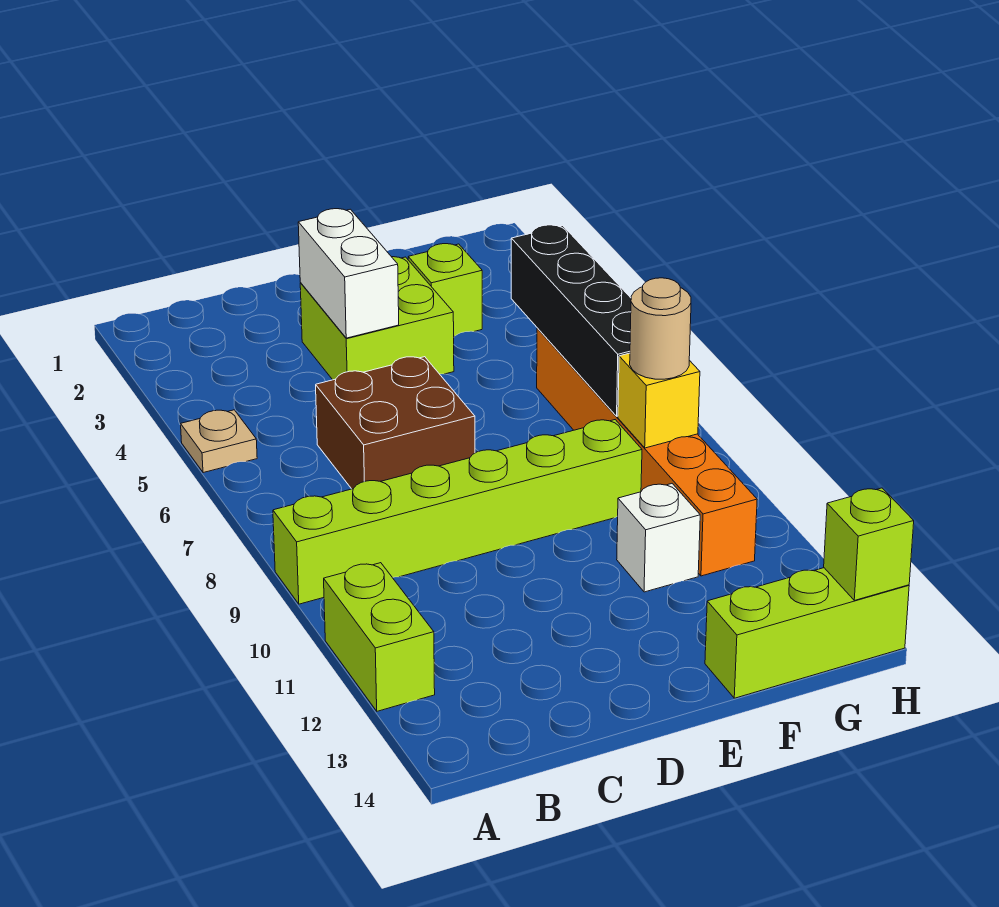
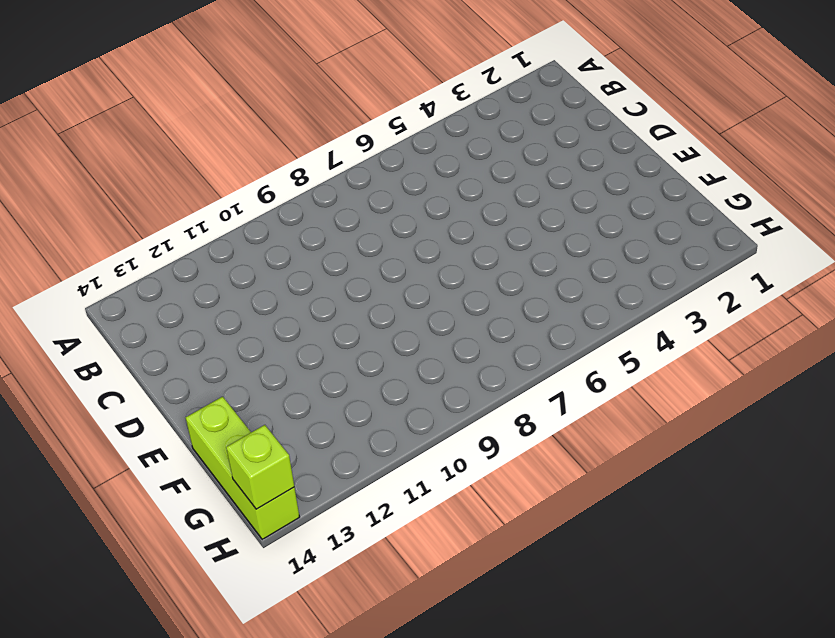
none -> tan 1x1 plate [181,410,257,473]
none -> lime 1x6 brick [273,420,642,604]
none -> lime 1x2 brick [324,563,435,711]

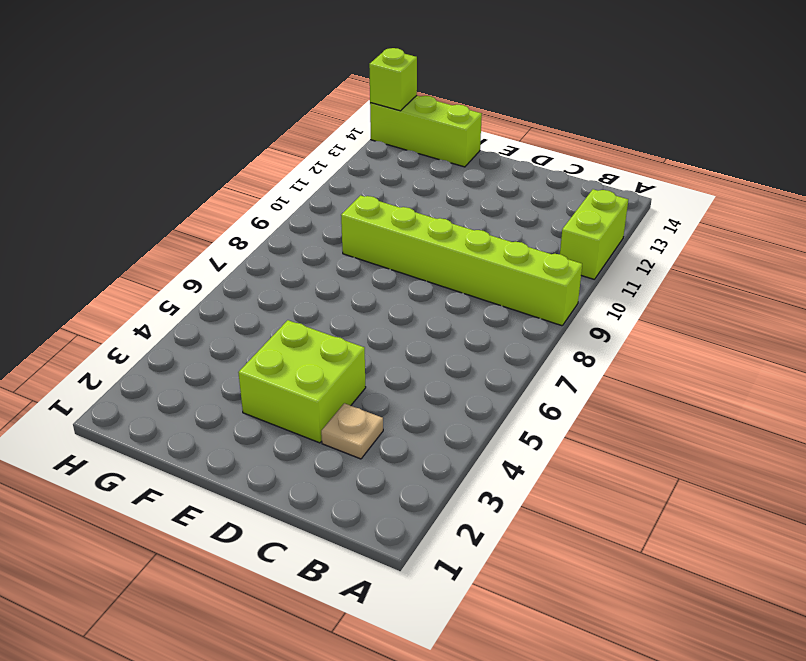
tan 1x1 plate [321,403,383,459] -> tan 1x1 plate moved to [181,410,257,473]
none -> brown 2x2 brick [316,357,475,489]
none -> lime 1x1 brick [408,244,482,337]
none -> white 1x1 brick [617,484,700,592]

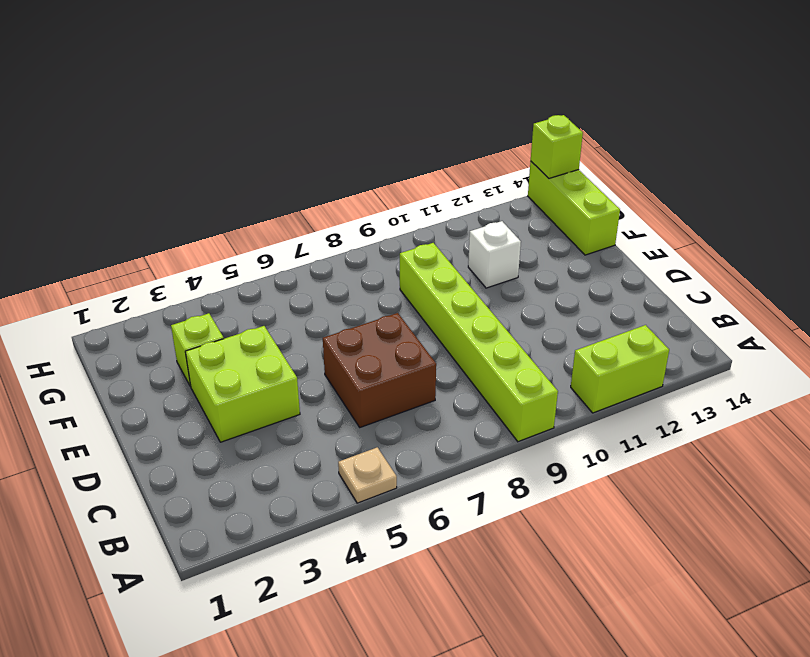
none -> orange 1x6 brick [537,328,757,576]
none -> white 1x2 brick [298,209,399,338]
none -> black 1x4 brick [511,225,631,416]

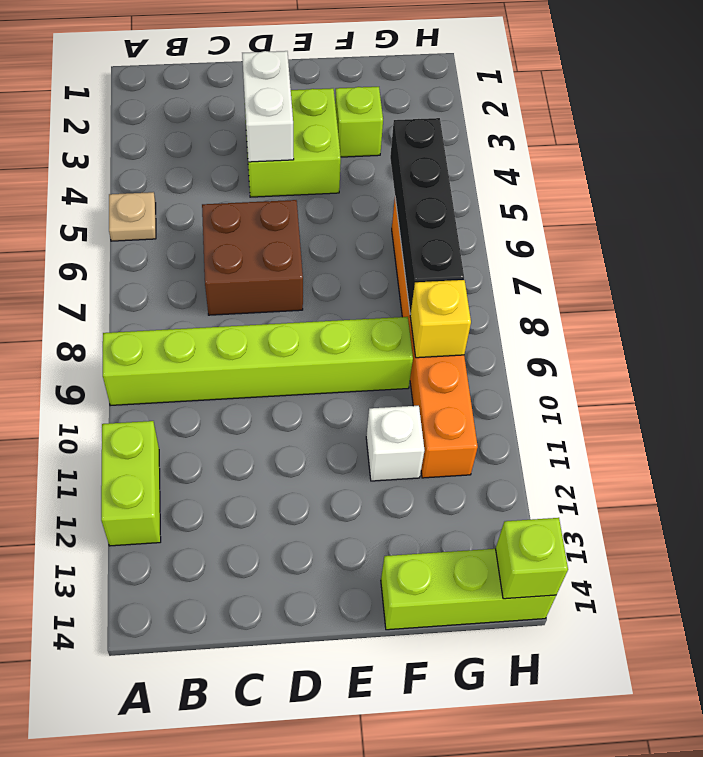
none -> tan 1x1 round brick [630,278,691,379]

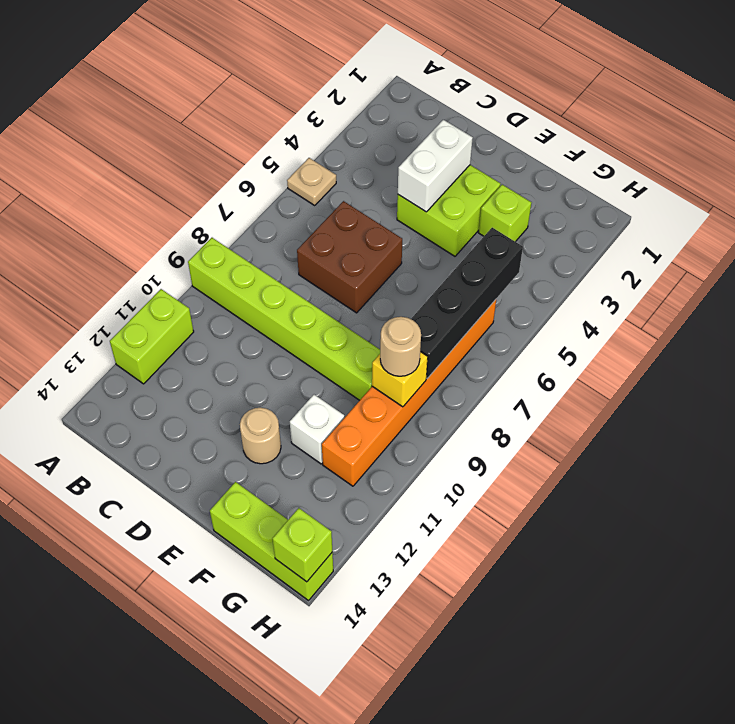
tan 1x1 round brick [240,408,281,464] -> none

